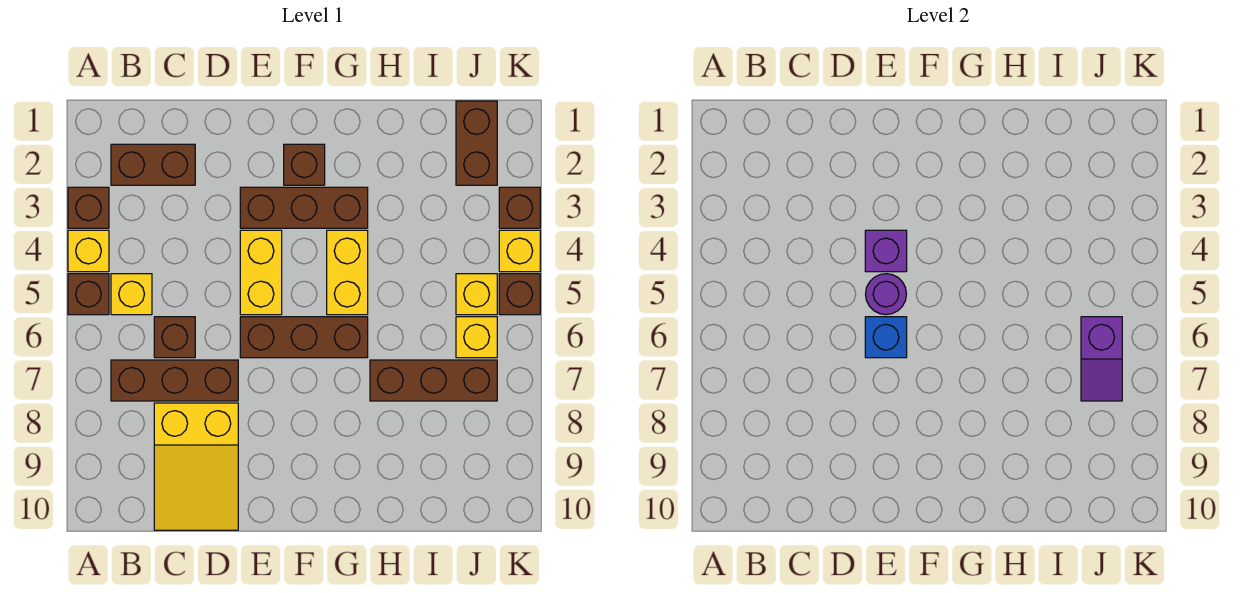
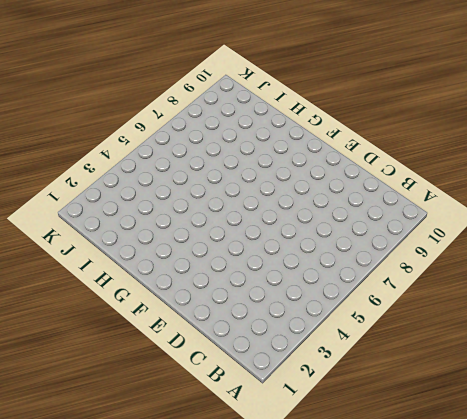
none -> brown 1x1 brick [68,187,109,228]
none -> yellow 1x1 brick [68,230,109,272]
none -> brown 1x1 brick [68,274,109,315]

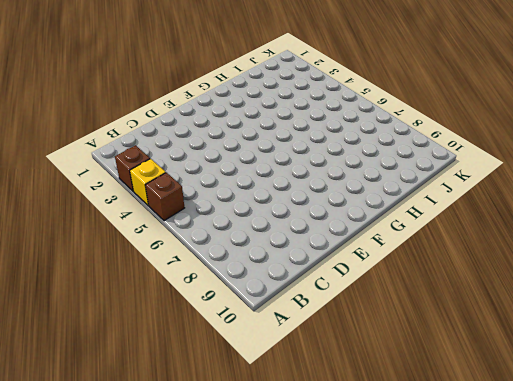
none -> brown 1x2 brick [111,144,195,185]
none -> yellow 1x1 brick [111,274,152,315]
none -> brown 1x3 brick [111,360,238,401]

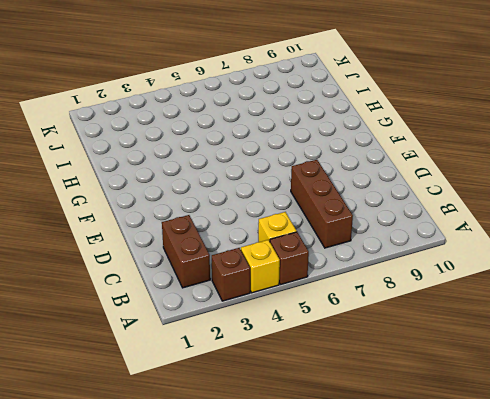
none -> brown 1x1 brick [154,317,195,358]
none -> yellow 2x3 slope [154,403,238,530]
none -> brown 1x3 brick [240,187,368,228]

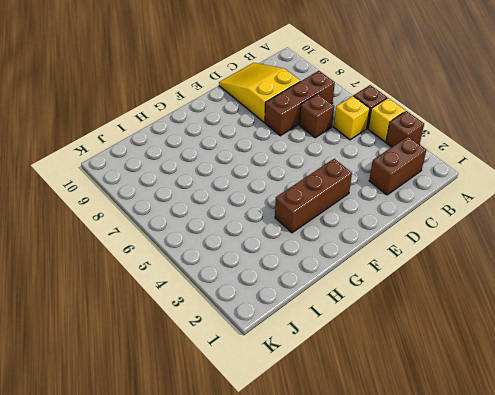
none -> yellow 1x2 brick [240,230,282,315]
none -> brown 1x3 brick [240,317,368,358]
none -> brown 1x1 brick [284,144,325,185]

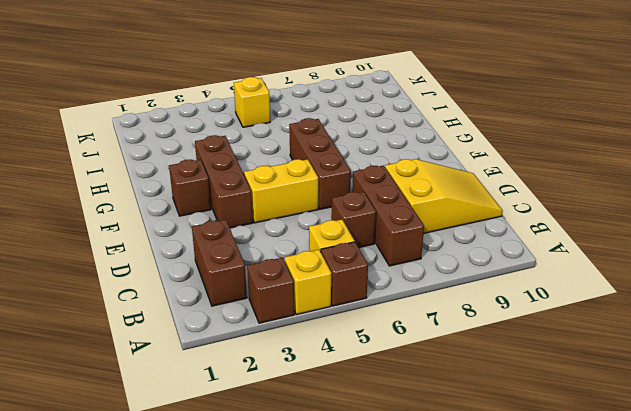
none -> yellow 1x2 brick [327,230,368,315]
none -> brown 1x3 brick [370,360,497,401]
none -> brown 1x2 brick [456,101,497,185]

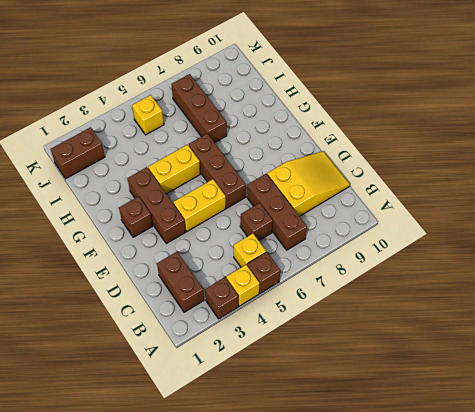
none -> yellow 1x1 brick [456,317,497,358]
none -> brown 1x1 brick [499,187,540,228]
none -> yellow 1x1 brick [499,230,540,272]

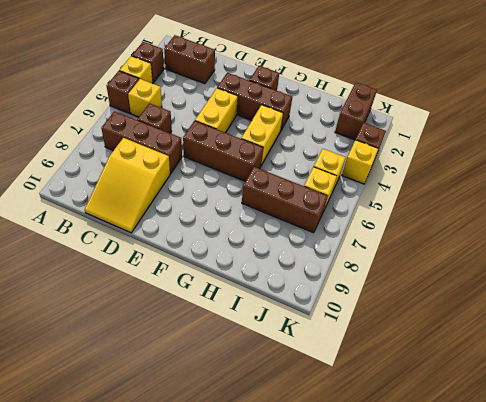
none -> brown 1x1 brick [499,274,540,315]
none -> purple 1x1 brick [865,230,907,272]
none -> purple 1x1 round brick [866,274,906,315]

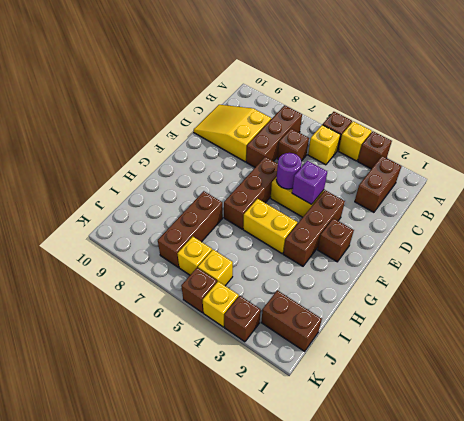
none -> blue 1x1 brick [865,317,907,358]
none -> purple 1x2 slope [1081,317,1122,401]

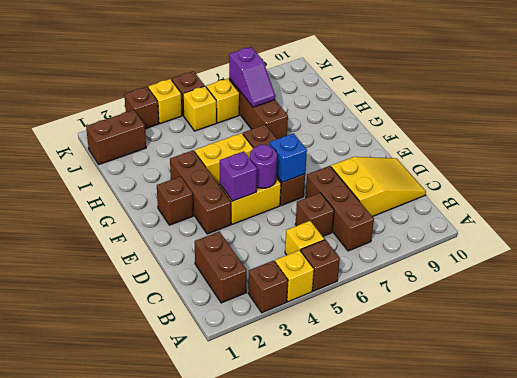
purple 1x2 slope [229,47,275,107] -> purple 1x2 slope turned to [1081,317,1122,401]

